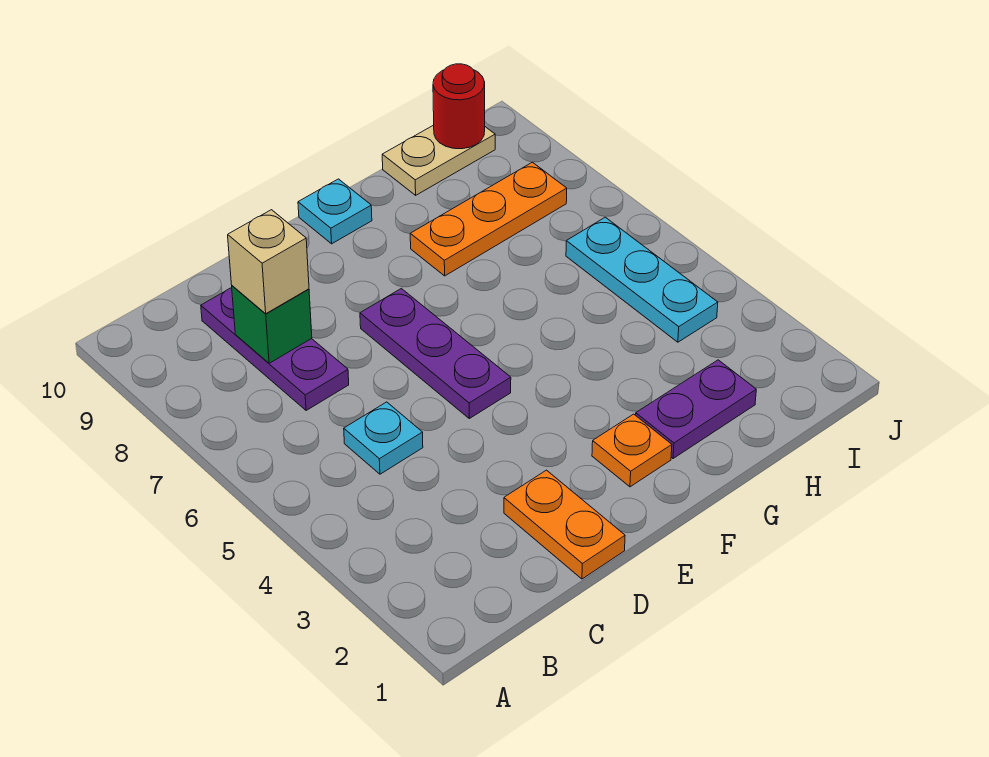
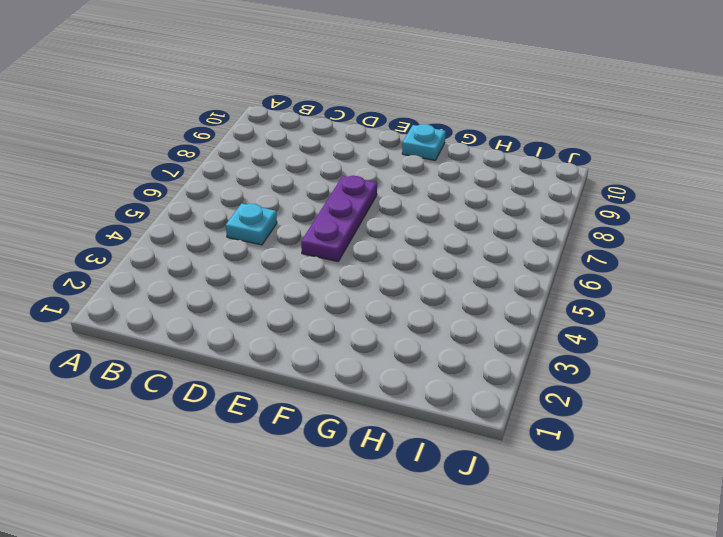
none -> purple 1x3 plate [201,288,349,411]
none -> orange 1x2 plate [504,470,625,579]
none -> orange 1x1 plate [592,414,672,487]

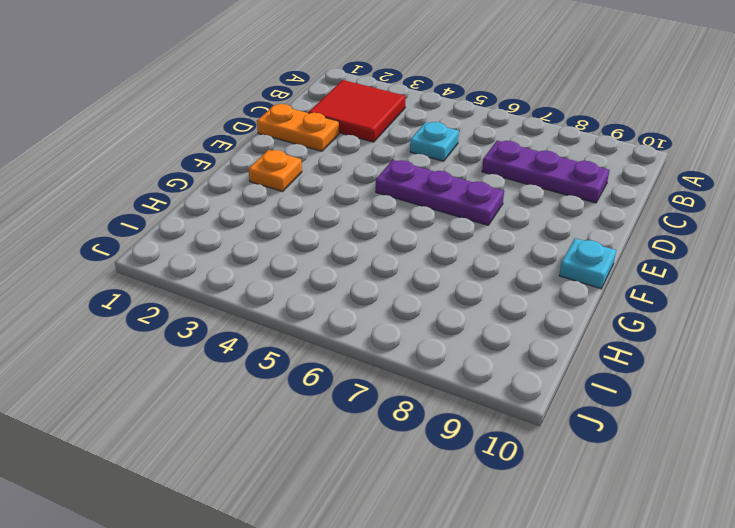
red 2x2 tile [308,80,405,142] -> none
none -> purple 1x2 plate [636,360,756,458]
none -> orange 1x3 plate [410,162,567,276]
none -> tan 1x2 plate [382,125,495,195]

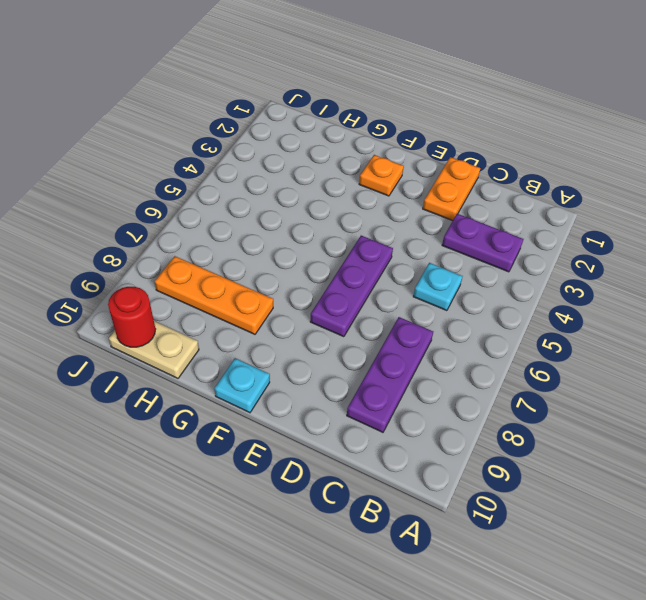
purple 1x2 plate [442,214,523,272] -> purple 1x2 plate moved to [636,360,756,458]
none -> cyan 1x3 plate [566,217,718,342]
none -> green 1x1 brick [232,286,312,363]
none -> tan 1x1 brick [228,210,309,314]

